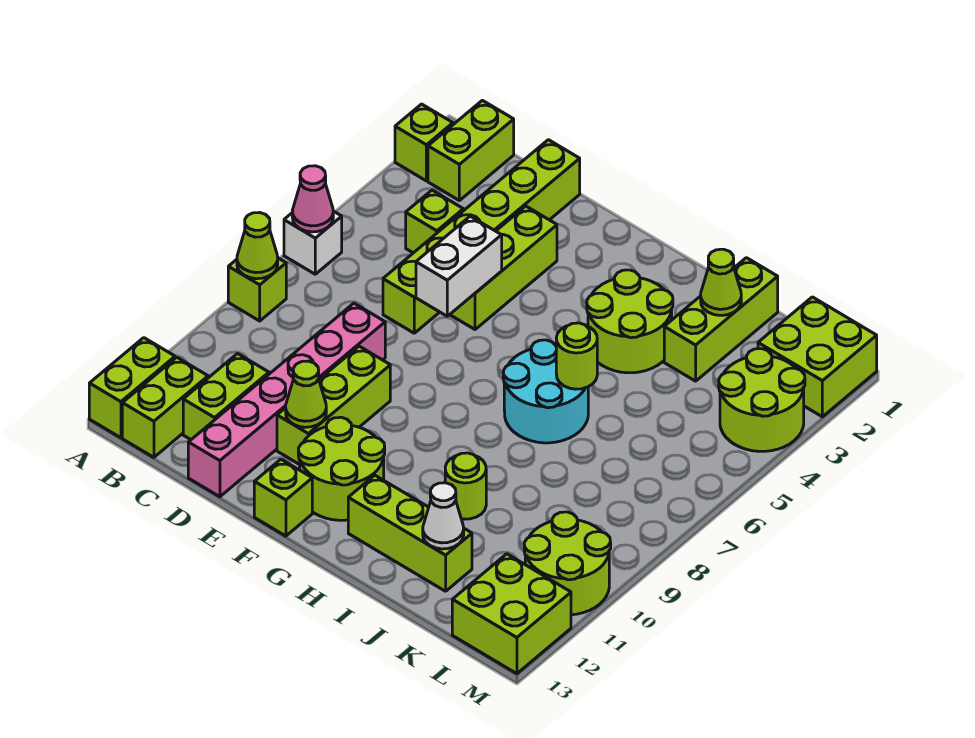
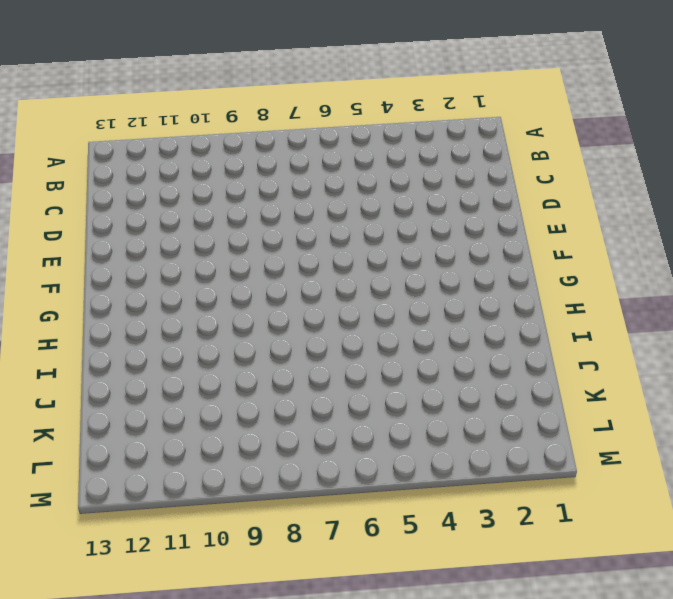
none -> lime 1x1 brick [395,104,453,181]
none -> white 1x1 brick [284,211,342,274]
none -> lime 1x1 brick [228,258,286,321]
none -> lime 1x2 brick [89,338,175,438]

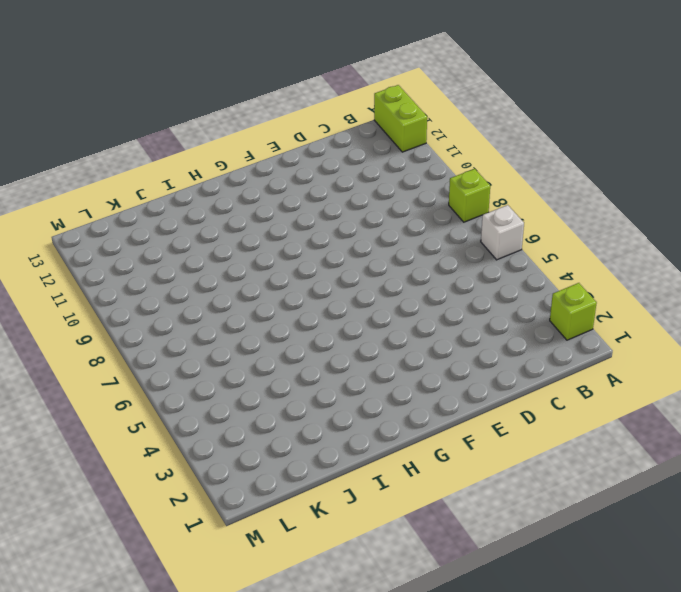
none -> lime 1x2 brick [428,100,514,200]
none -> lime 1x2 brick [122,357,208,457]
none -> lime 1x1 brick [406,190,463,253]
none -> lime 1x2 brick [183,354,269,440]

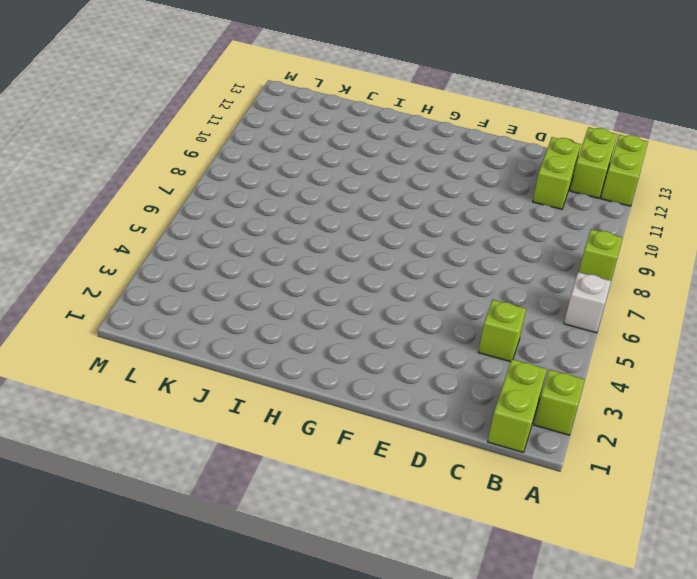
none -> lime 1x6 brick [383,140,580,333]
none -> pink 1x6 brick [188,303,385,497]
none -> lime 1x3 brick [450,206,557,329]
none -> lime 1x3 brick [277,346,390,465]

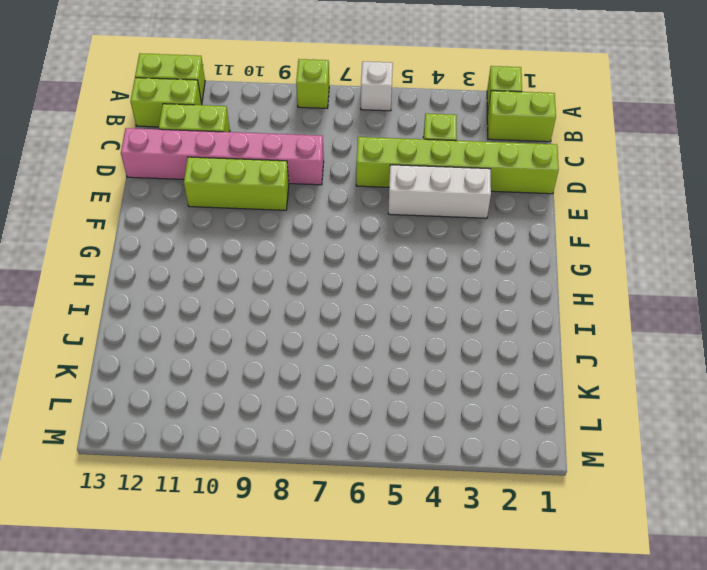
white 1x3 brick [388,165,491,218] -> lime 1x3 brick [450,206,557,329]
none -> lime 2x2 round brick [298,417,385,520]
none -> lime 1x1 brick [254,459,312,536]
none -> lime 2x2 round brick [587,270,673,373]
none -> cyan 2x2 round brick [503,340,588,443]

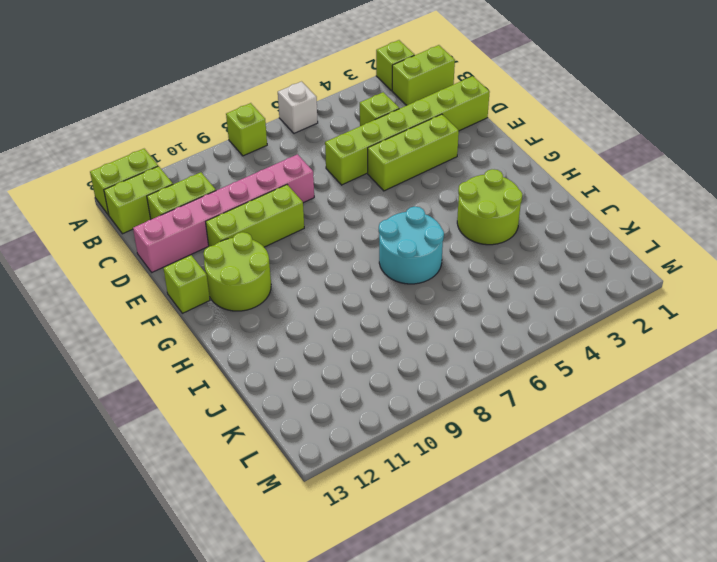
none -> lime 1x3 brick [348,475,472,591]
none -> lime 1x1 round brick [445,453,486,519]
none -> lime 1x3 brick [664,258,778,381]
none -> lime 2x2 brick [758,297,877,417]

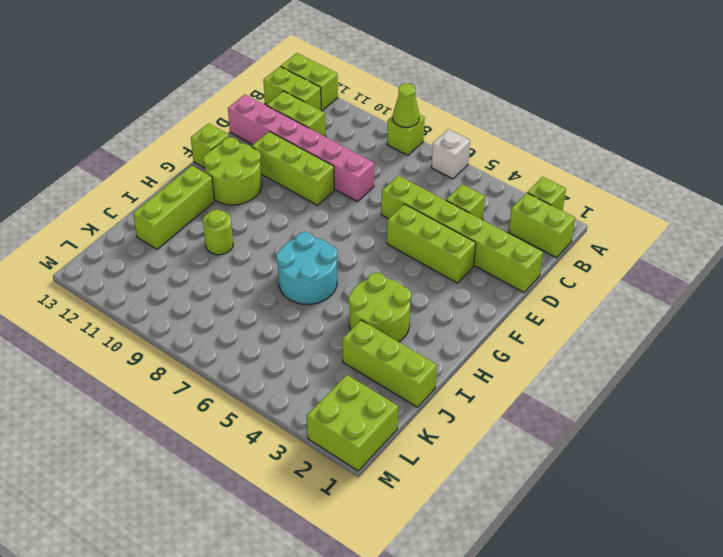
none -> lime 2x2 round brick [719,349,805,451]
none -> lime 2x2 round brick [524,512,611,615]
none -> lime 2x2 brick [452,554,571,674]
none -> pink 1x1 cone [292,166,333,232]

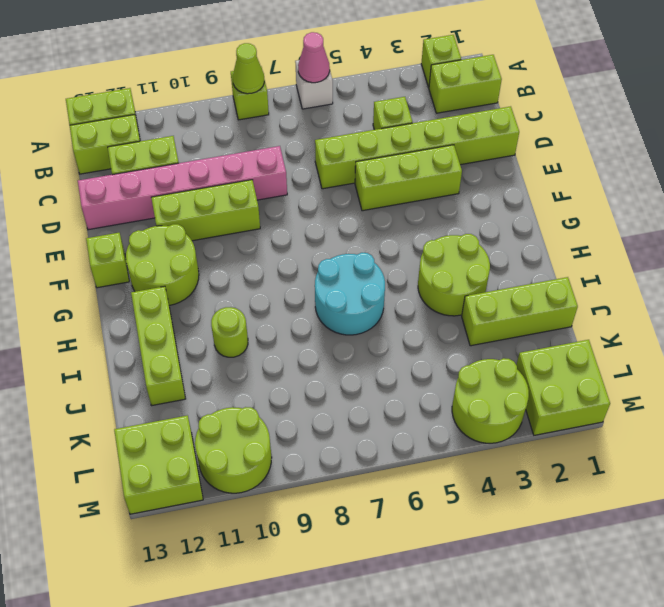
none -> white 1x2 brick [416,216,502,316]
none -> lime 1x1 cone [286,361,326,427]
none -> lime 1x1 round brick [556,323,597,389]
none -> lime 1x1 cone [701,249,741,315]

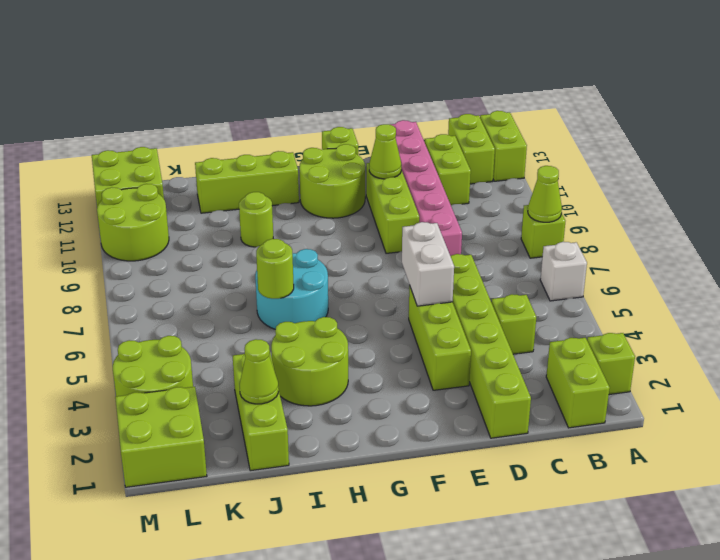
none -> pink 1x1 cone [292,166,333,232]
none -> white 1x1 cone [423,483,464,549]

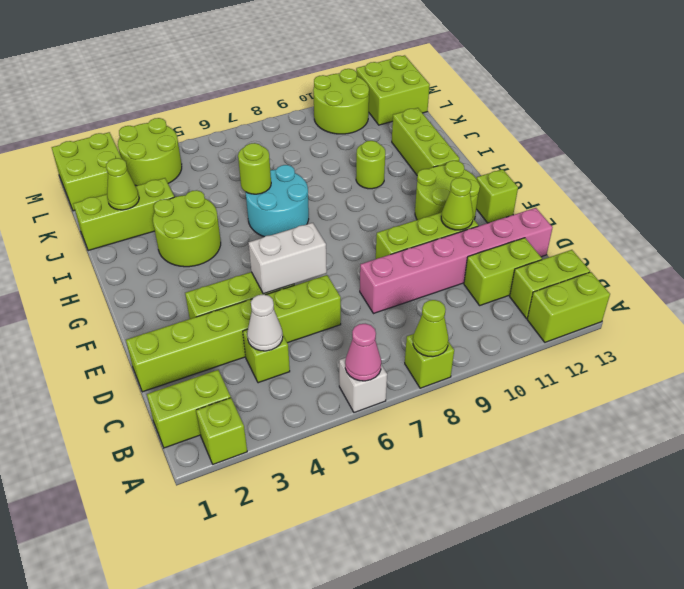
white 1x1 cone [247,294,283,351] -> white 1x1 cone moved to [423,483,464,549]

